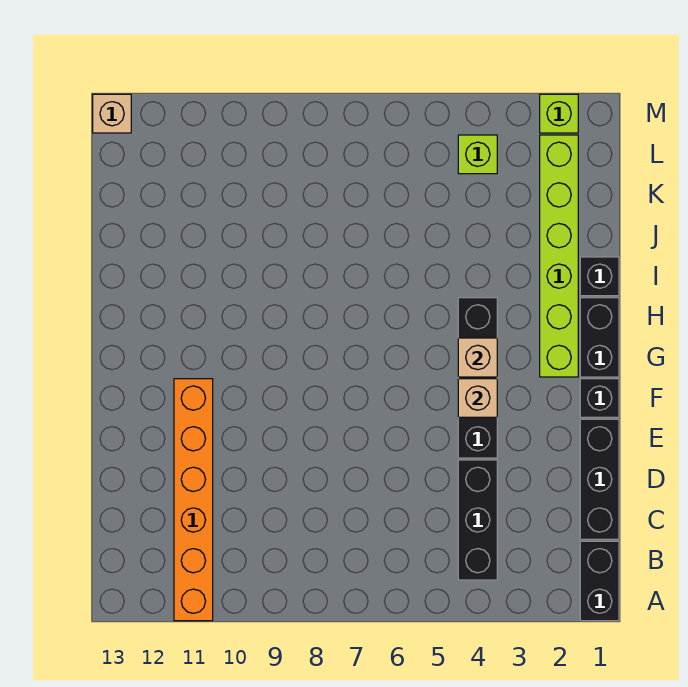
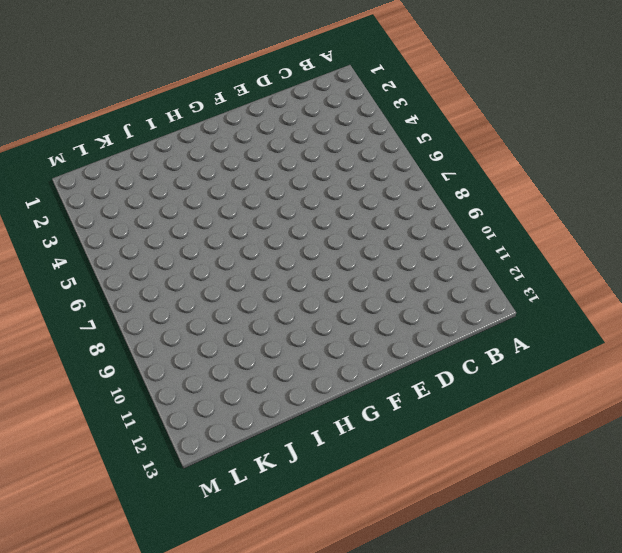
none -> black 1x2 brick [580,541,619,621]
none -> orange 1x6 brick [174,379,213,621]
none -> black 1x3 brick [458,460,497,580]

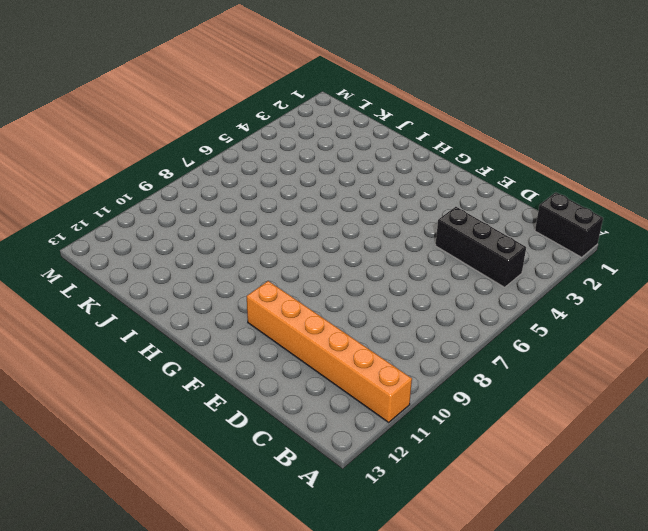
none -> black 1x3 brick [580,419,619,539]
none -> black 1x4 brick [458,298,497,458]
none -> black 1x1 brick [580,379,619,417]

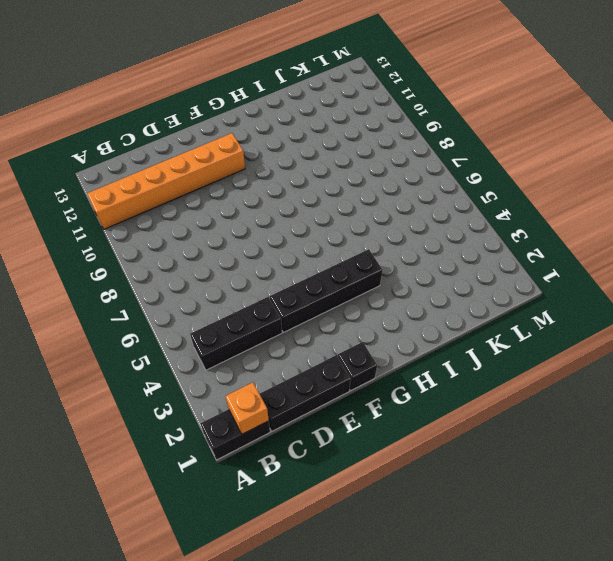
orange 1x1 brick [225,382,269,434] -> none
none -> black 1x2 brick [580,298,619,377]
none -> lime 1x6 brick [540,135,578,377]
none -> black 1x1 brick [580,257,619,296]

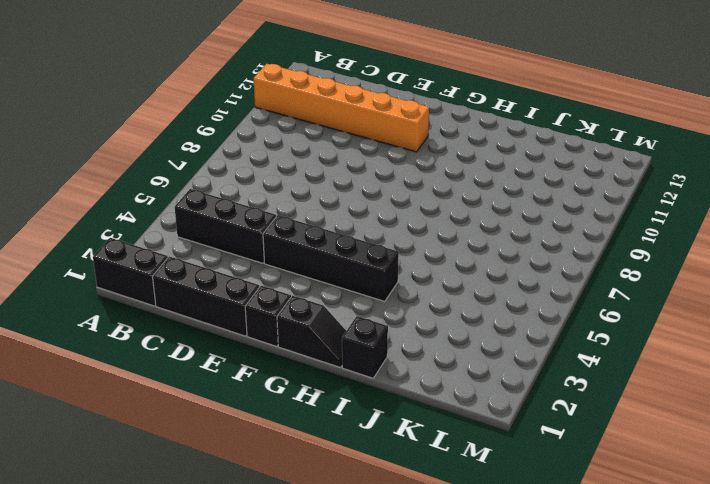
black 1x2 slope [277,296,346,368] -> black 1x2 brick [580,298,619,377]
none -> lime 1x6 brick [540,135,578,377]
none -> lime 1x1 brick [458,135,497,174]
none -> lime 1x1 brick [540,94,578,133]

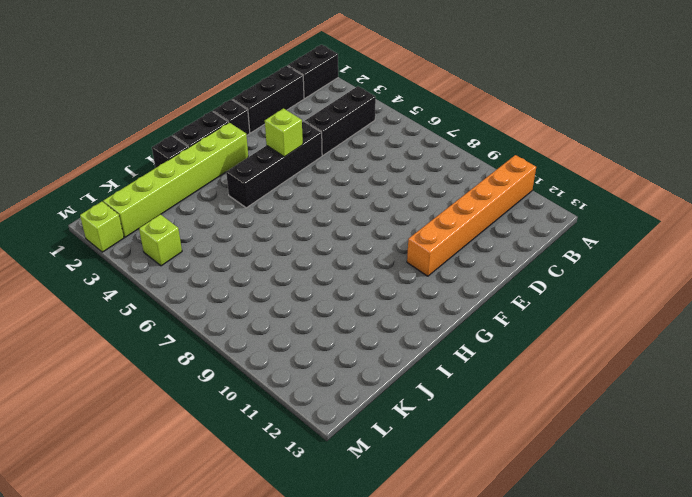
lime 1x1 brick [265,108,303,157] -> tan 1x1 brick [458,379,497,417]
none -> tan 1x1 brick [93,94,131,133]
none -> tan 1x1 brick [458,338,497,377]

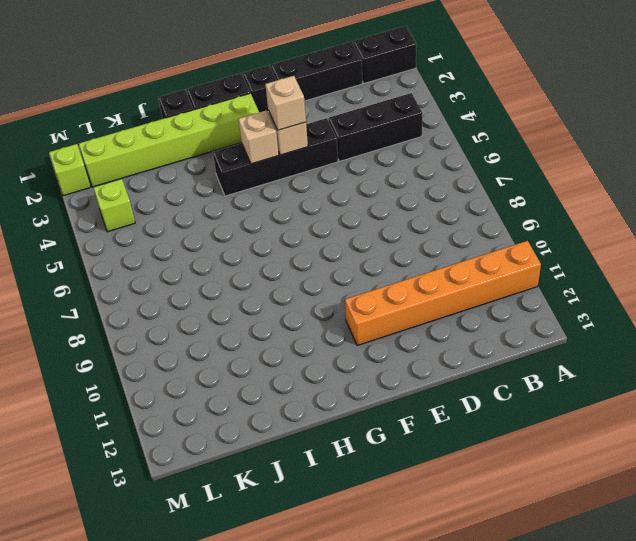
tan 1x1 brick [265,76,306,130] -> tan 1x1 brick moved to [93,94,131,133]

